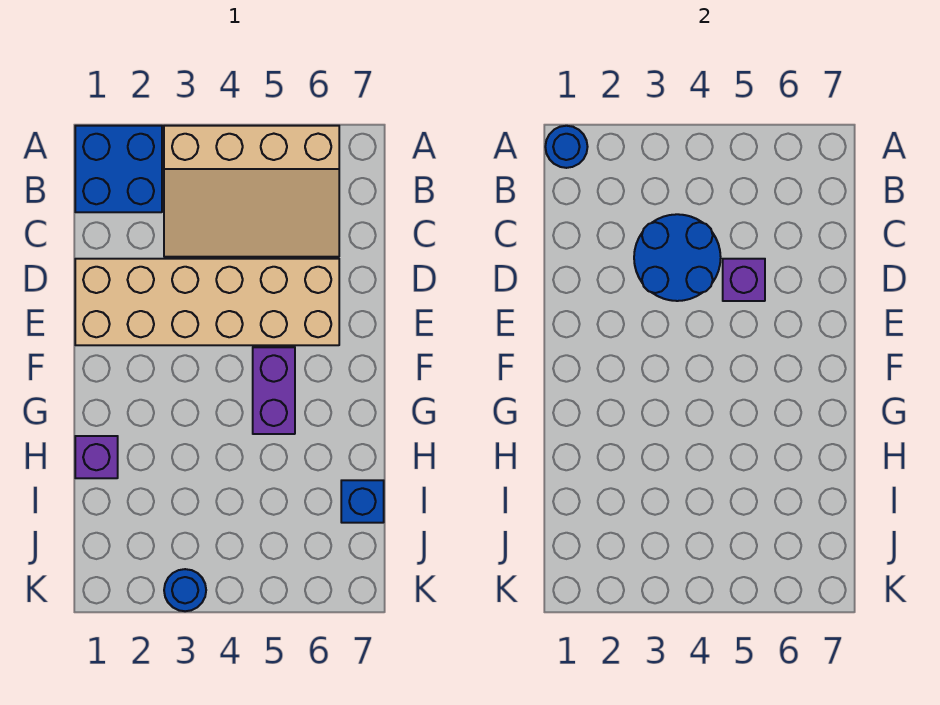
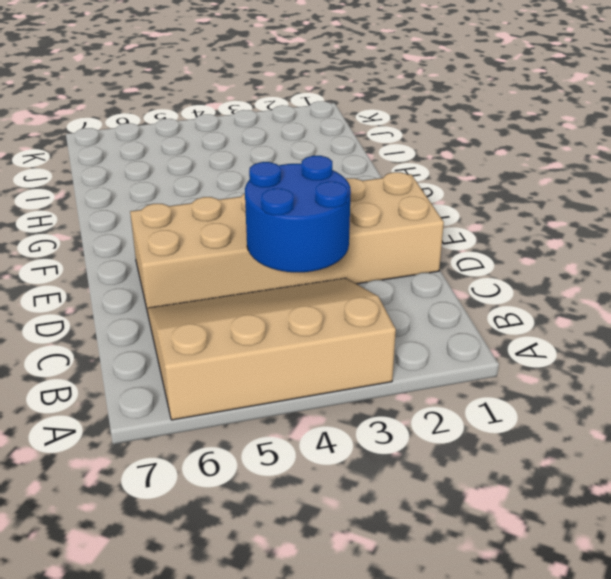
none -> blue 2x2 brick [75,126,162,212]
none -> purple 1x2 brick [253,347,295,434]

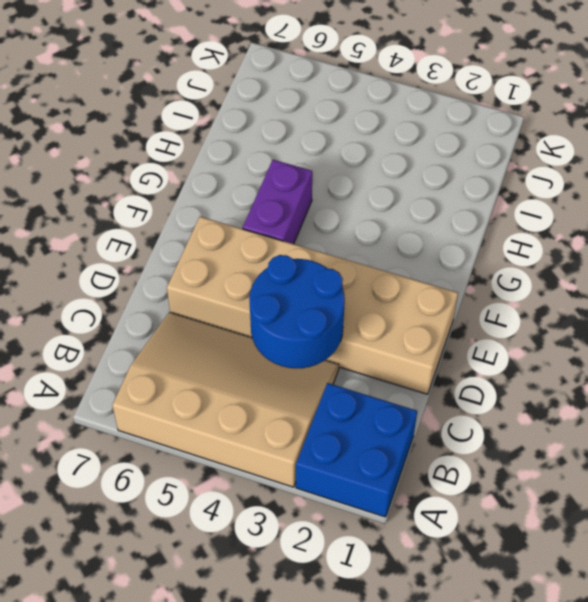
none -> purple 1x1 brick [75,436,118,478]
none -> blue 1x1 brick [341,480,384,523]

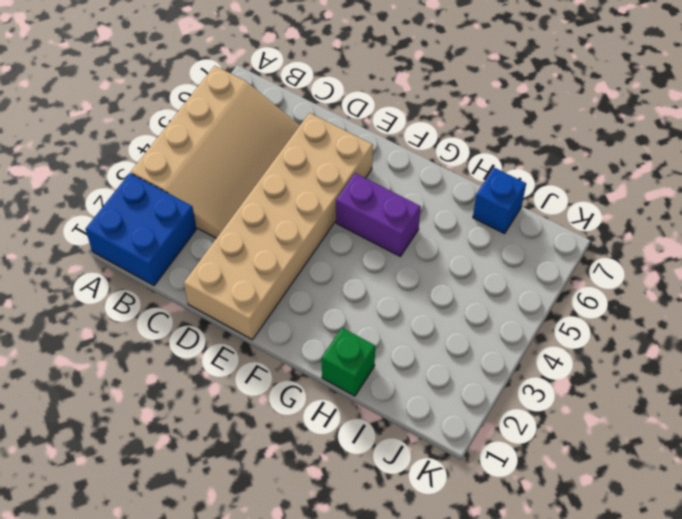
green 1x1 brick [322,328,375,396] -> purple 1x1 brick [75,436,118,478]
none -> blue 1x1 round brick [164,569,206,611]
none -> blue 1x1 round brick [545,126,588,168]

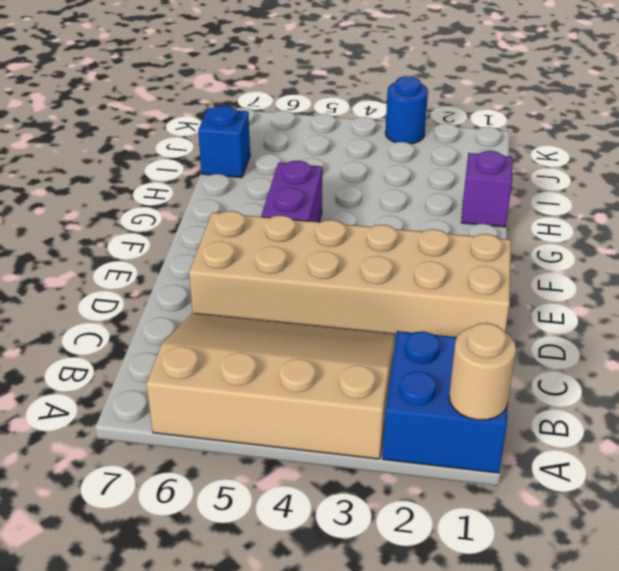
tan 1x1 round brick [449,323,516,420] -> blue 1x1 round brick [545,126,588,168]
none -> blue 2x2 round brick [634,214,721,301]
none -> purple 1x1 brick [723,259,765,301]

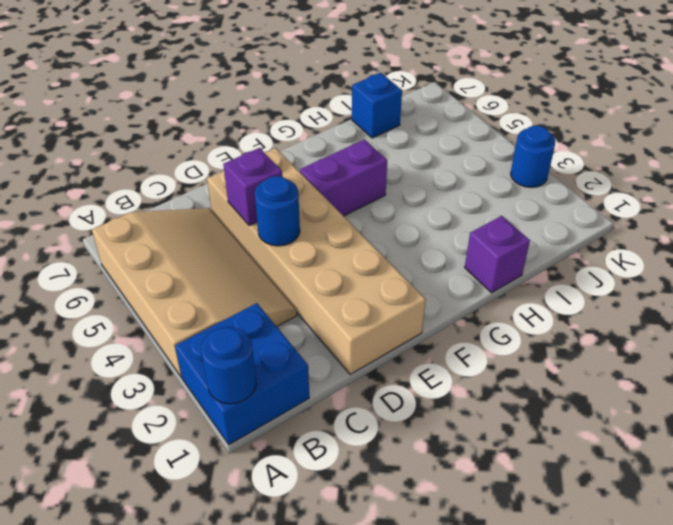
blue 1x1 round brick [255,176,300,246] -> blue 2x2 round brick [634,214,721,301]

